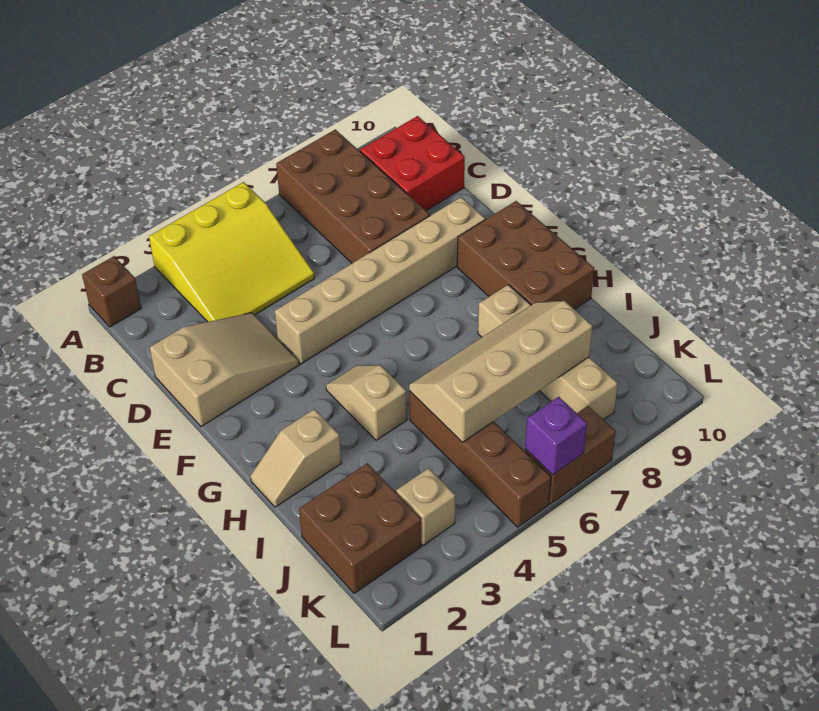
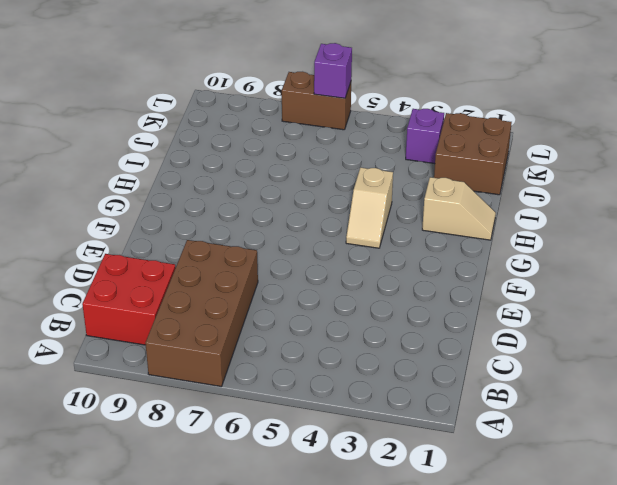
purple 1x1 brick [406,109,444,164] -> tan 1x1 brick [396,468,455,545]
none -> brown 1x1 brick [82,256,141,327]
none -> yellow 3x3 slope [149,182,315,322]
none -> tan 2x3 slope [150,313,299,427]

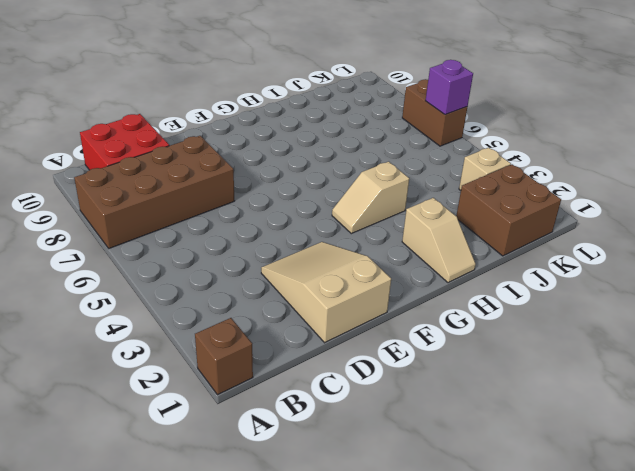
none -> yellow 3x3 slope [149,182,315,322]
none -> tan 1x6 brick [275,197,485,364]
none -> brown 2x3 brick [457,201,594,309]

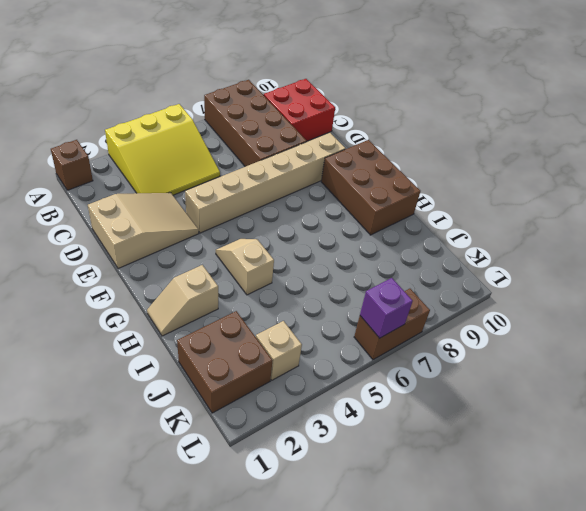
none -> tan 1x4 brick [478,285,618,420]
none -> brown 1x4 brick [409,391,551,527]
none -> tan 2x4 slope [409,301,592,442]

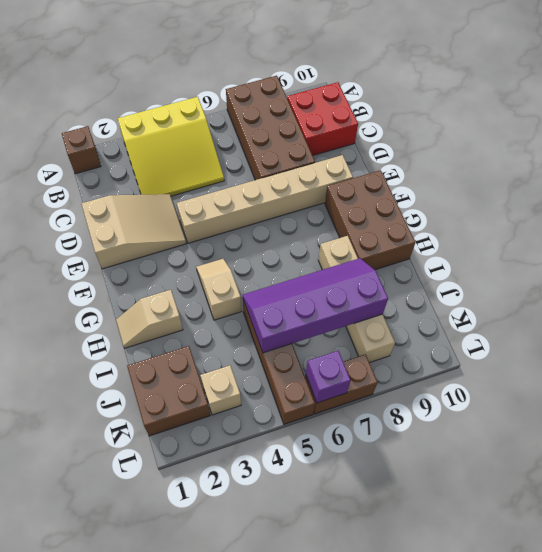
purple 2x4 slope [243,258,388,353] -> tan 2x4 slope [409,301,592,442]

